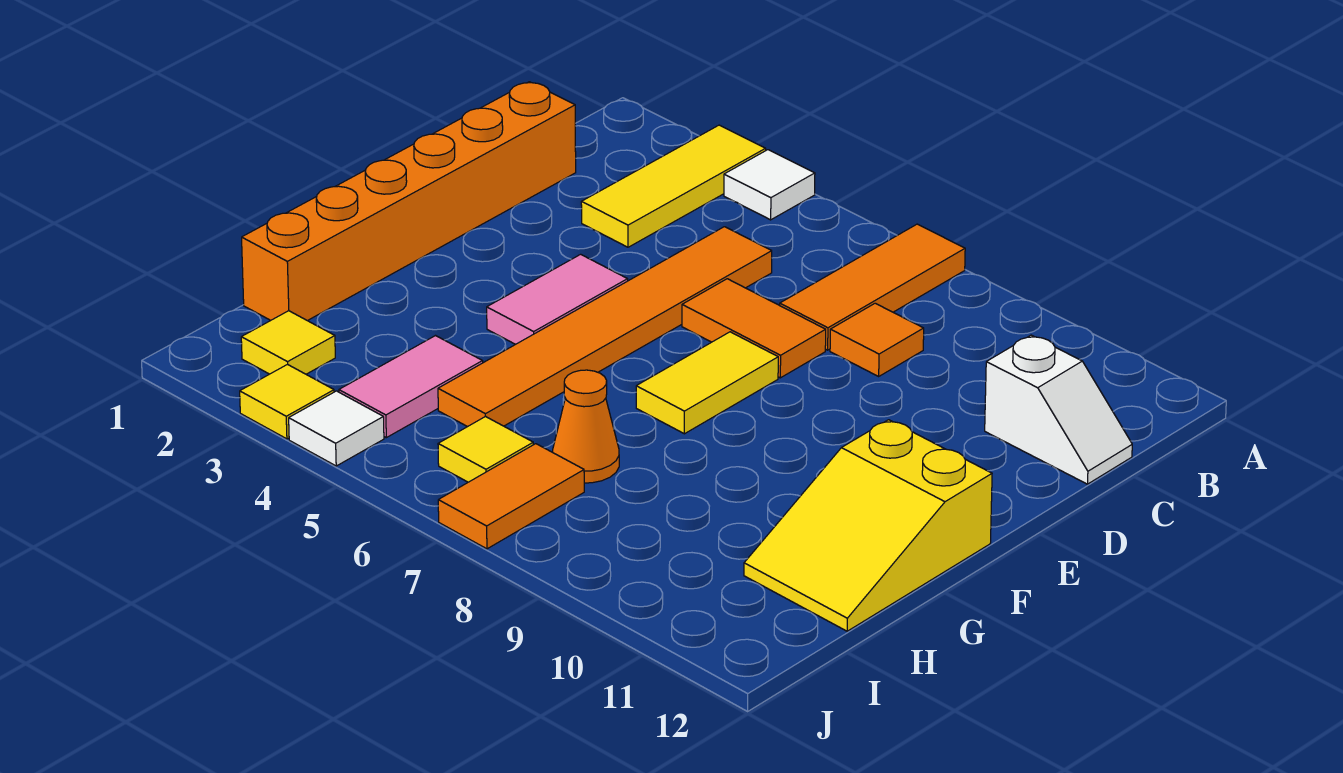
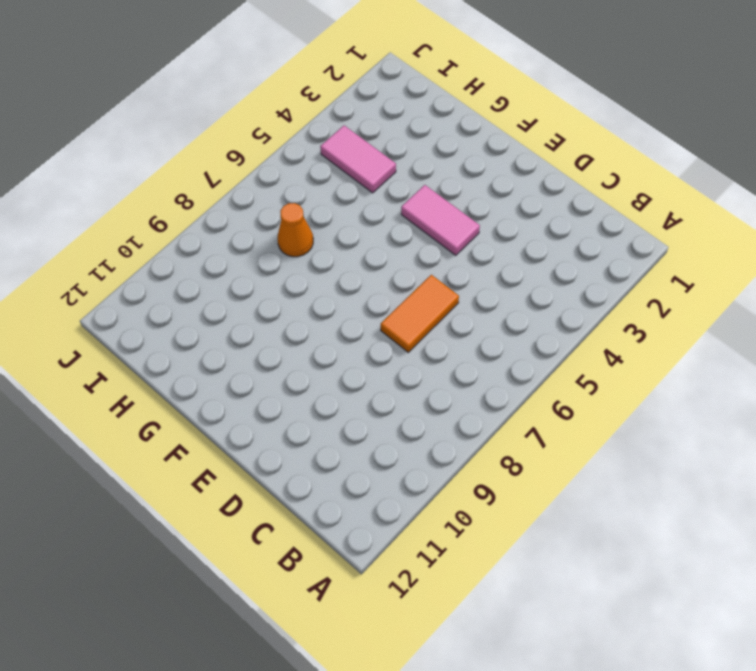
none -> yellow 1x3 tile [581,125,766,247]
none -> white 1x1 tile [724,150,815,220]
none -> orange 1x3 tile [780,224,965,350]

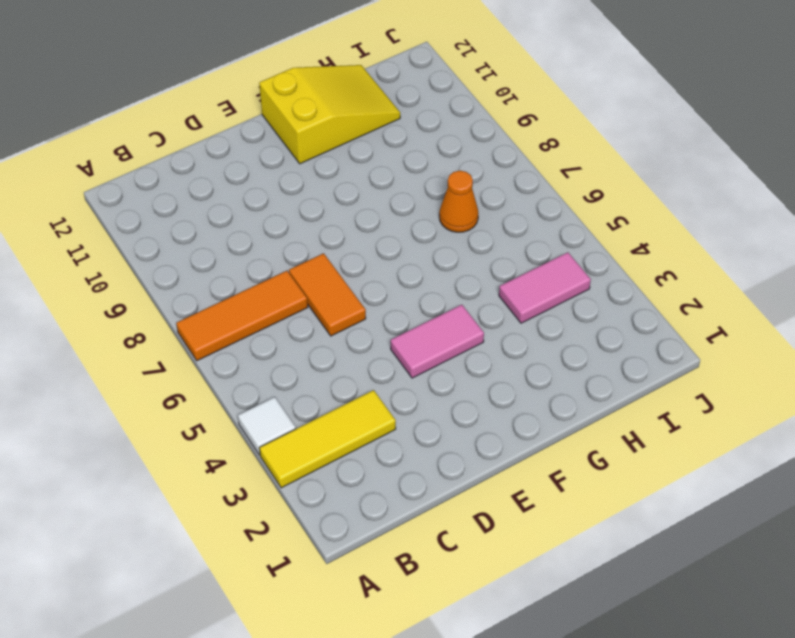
none -> orange 1x6 brick [242,82,576,321]
none -> orange 1x6 tile [438,227,772,427]
none -> orange 1x1 tile [830,303,924,376]

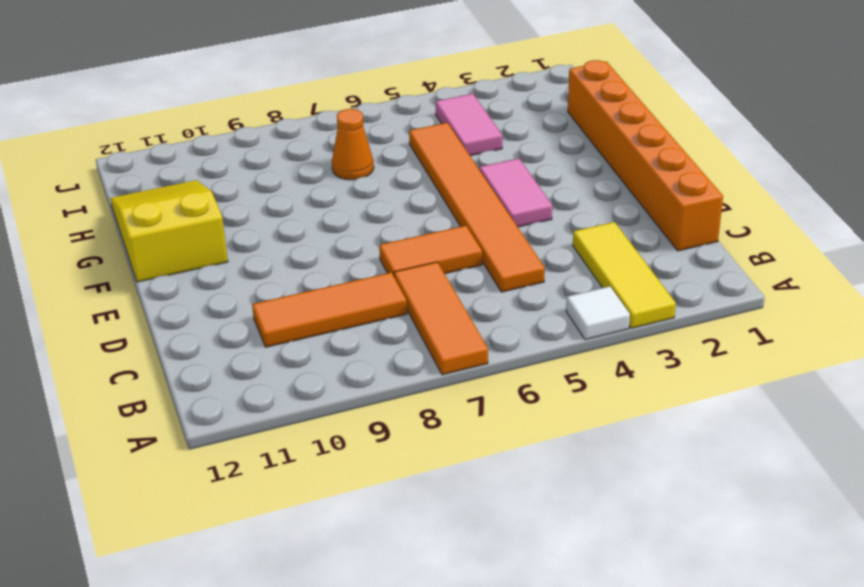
orange 1x3 tile [252,272,407,347] -> orange 1x1 tile [830,303,924,376]
none -> white 1x2 slope [985,335,1132,484]
none -> yellow 1x2 tile [636,332,778,434]
none -> yellow 1x1 tile [241,311,335,374]

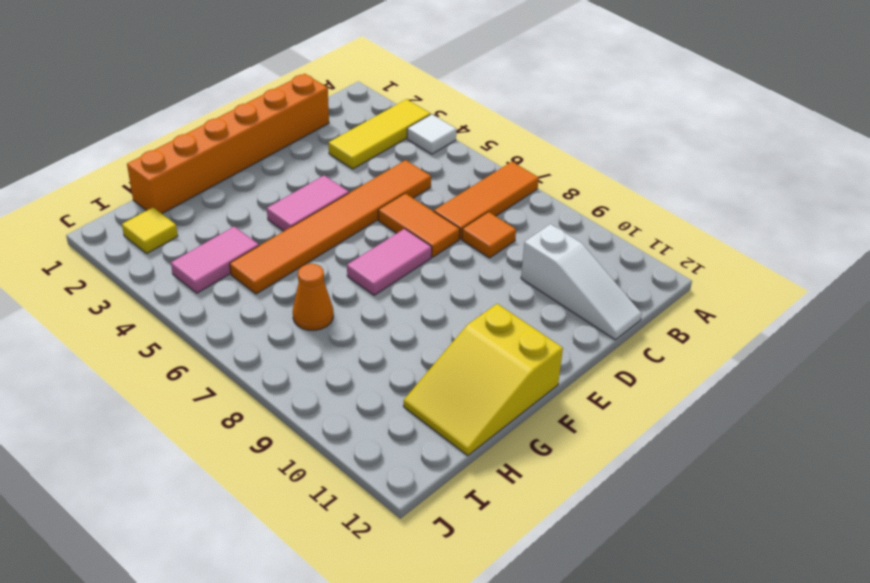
white 1x3 slope [521,224,642,340] -> white 1x2 slope [985,335,1132,484]
pink 1x2 tile [347,229,432,295] -> yellow 1x2 tile [636,332,778,434]
none -> yellow 1x1 tile [438,416,533,482]
none -> orange 1x2 tile [438,444,584,549]
none -> yellow 1x1 tile [240,364,334,439]

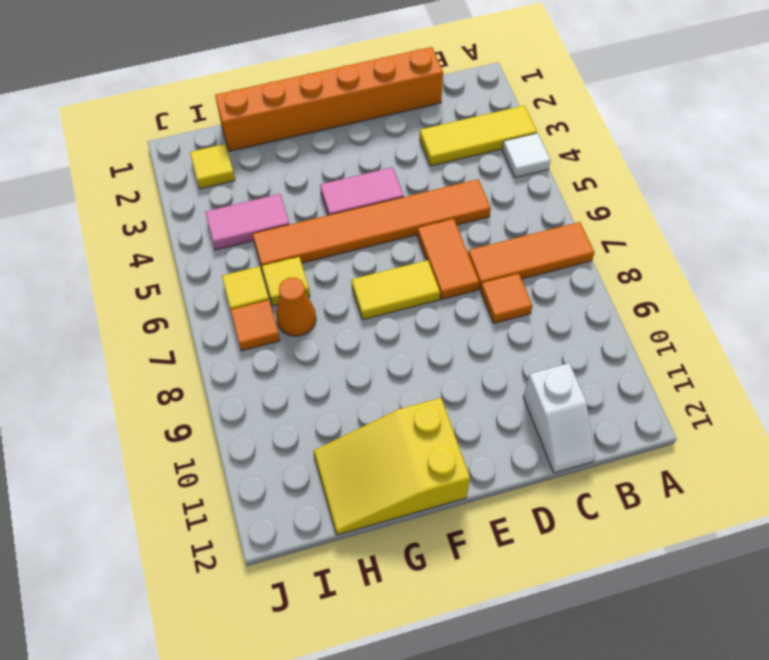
yellow 1x1 tile [262,257,310,306] -> yellow 1x1 tile moved to [240,364,334,439]
orange 1x1 tile [231,300,280,351] -> orange 1x2 tile [438,444,584,549]
none -> white 1x1 tile [289,391,384,466]

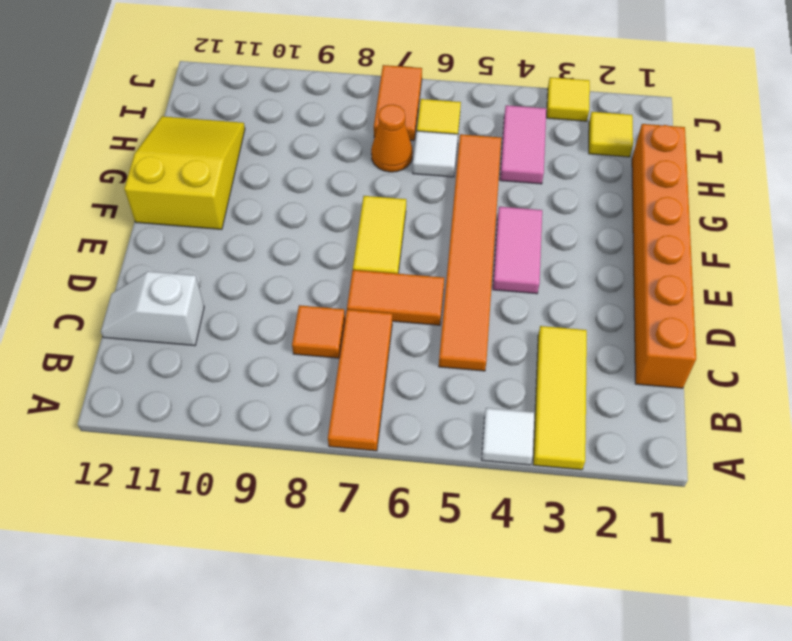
white 1x1 tile [413,131,458,177] -> white 1x1 tile moved to [289,391,384,466]

